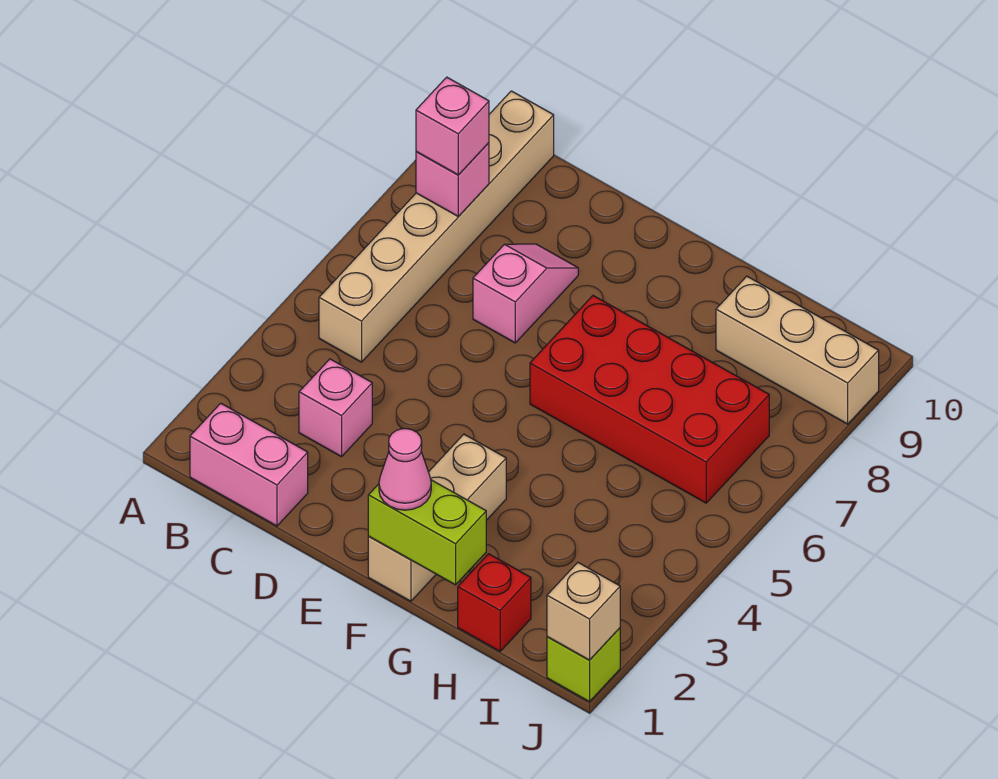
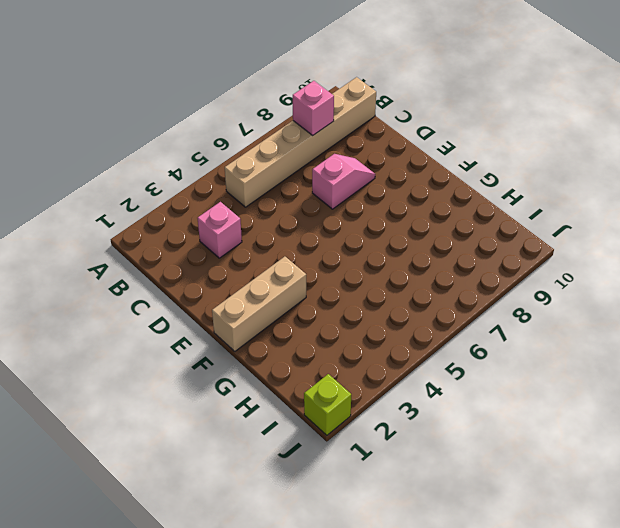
none -> pink 1x2 brick [190,403,308,526]
none -> red 2x4 brick [530,296,769,503]
none -> red 1x1 brick [458,554,531,651]

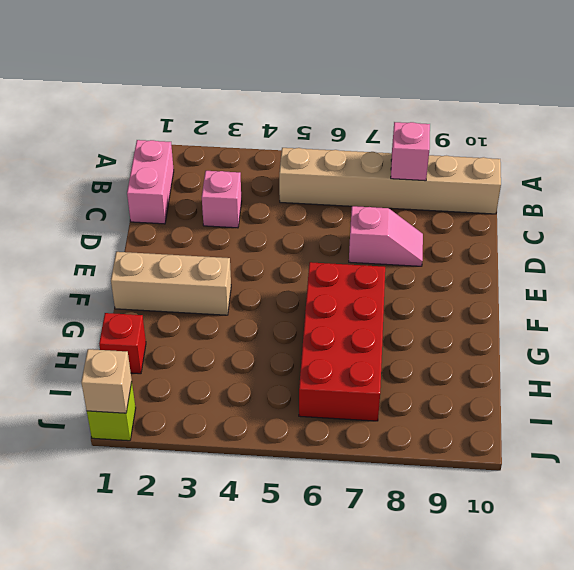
none -> tan 1x3 brick [716,276,879,424]
none -> lime 1x2 brick [368,480,486,585]
none -> pink 1x1 brick [416,77,489,175]

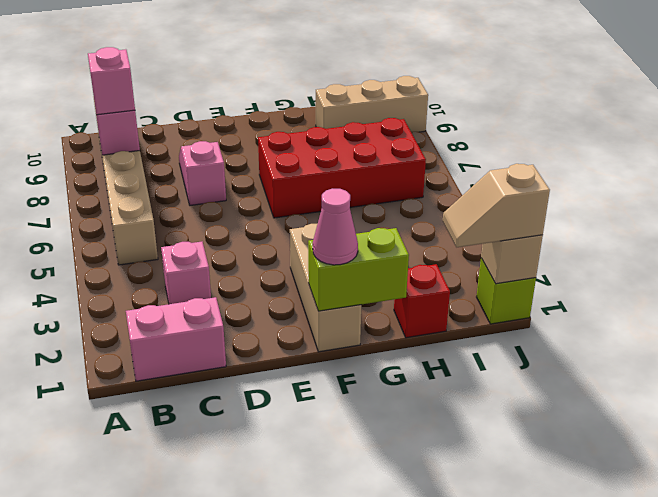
tan 1x2 slope [443,164,550,247] -> none

